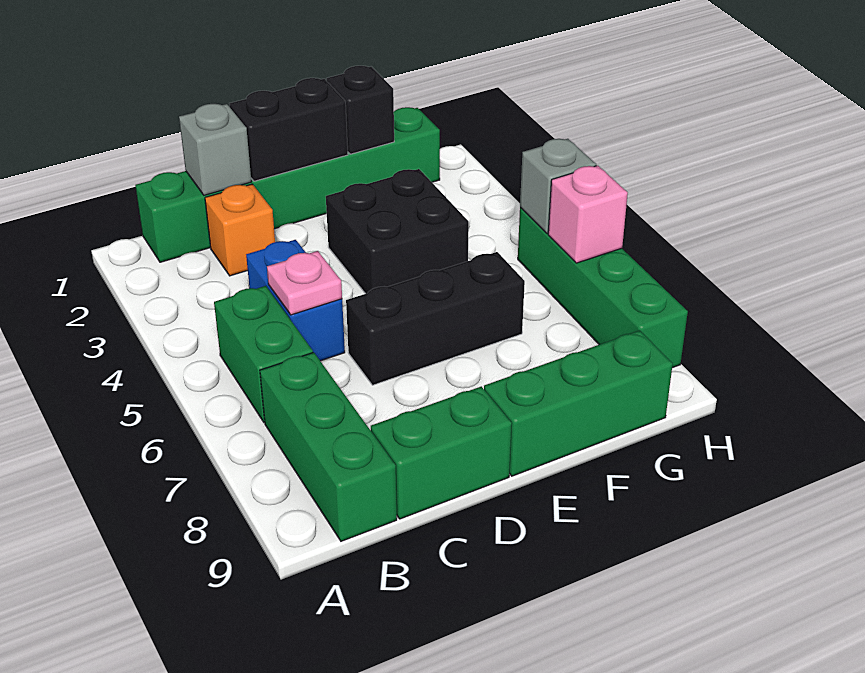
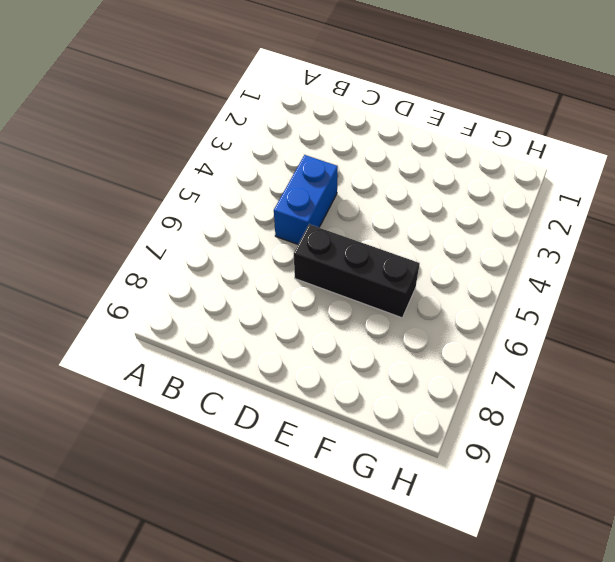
none -> green 1x6 brick [135,107,440,262]
none -> green 1x2 brick [214,286,313,423]
none -> green 1x3 brick [260,352,397,541]

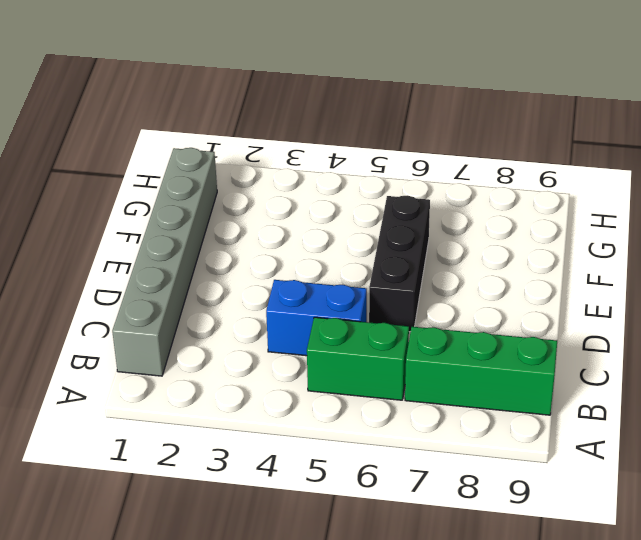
grey 1x6 brick [112,148,217,376] -> green 1x6 brick [135,107,440,262]
none -> orange 1x1 brick [205,184,275,276]
none -> green 1x2 brick [371,387,512,519]
none -> black 2x2 brick [326,169,469,294]

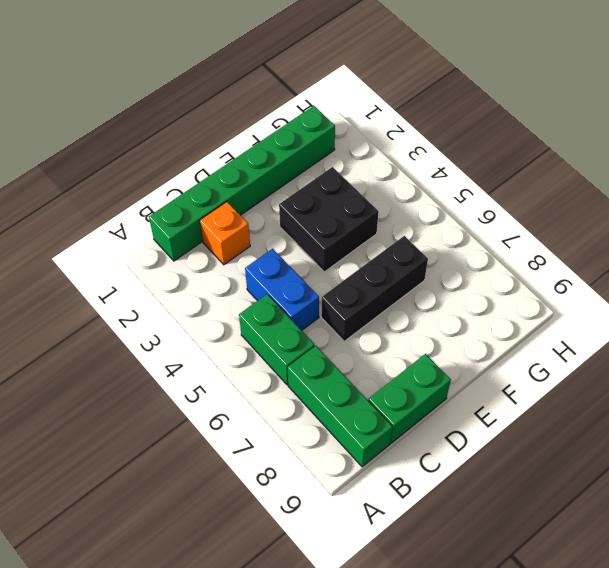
none -> green 1x3 brick [484,330,673,476]
none -> green 1x4 brick [518,207,688,368]
none -> grey 1x1 brick [179,104,251,195]

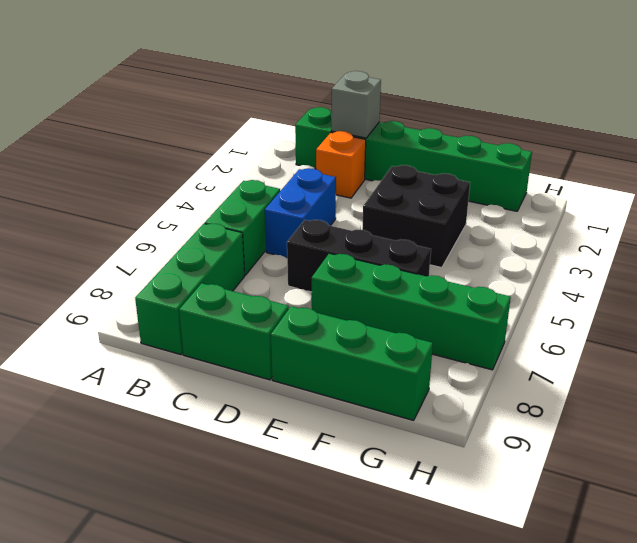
green 1x4 brick [312,253,511,370] -> green 1x4 brick turned to [518,207,688,368]
none -> pink 1x1 plate [267,251,342,315]
none -> black 1x2 brick [230,78,348,181]
none -> black 1x1 brick [327,66,394,154]

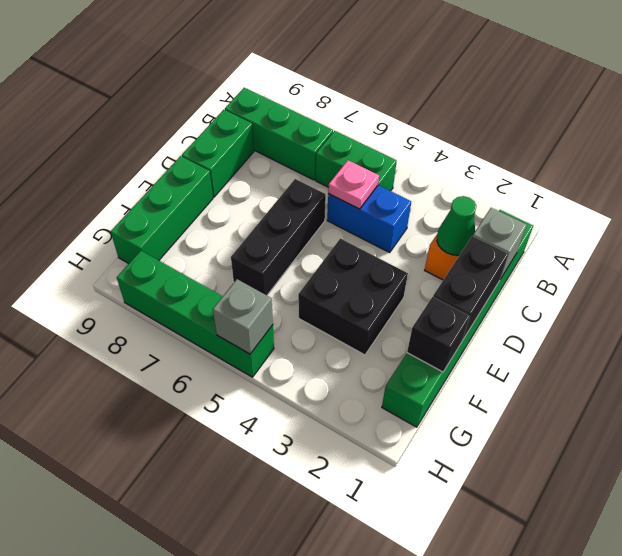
green 1x1 cone [437,196,476,255] -> none
none -> pink 1x1 brick [548,166,628,263]

